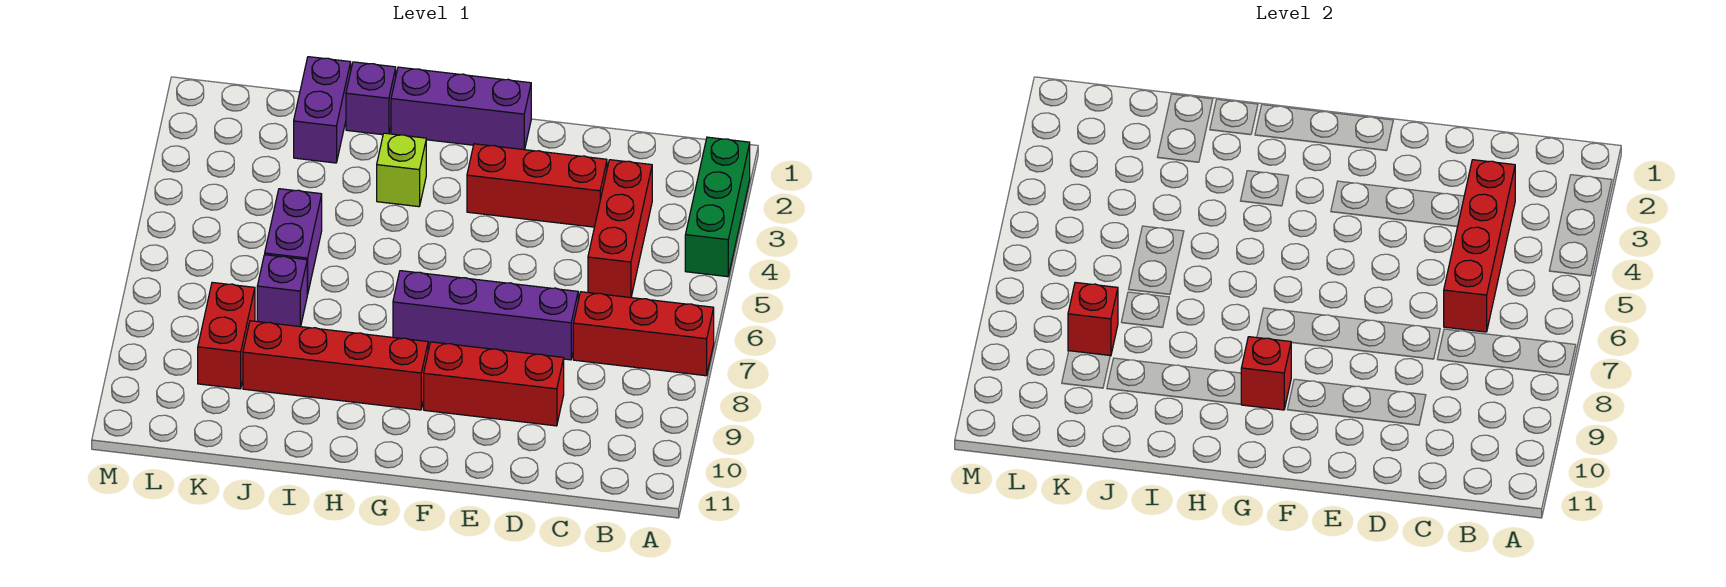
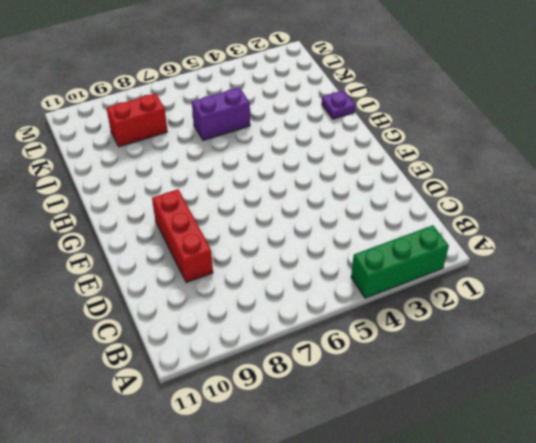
purple 1x1 plate [322,91,355,119] -> purple 1x1 brick [346,62,396,135]
none -> red 1x3 brick [573,292,714,376]
none -> red 1x3 brick [588,160,652,298]
none -> red 1x3 brick [467,144,607,227]

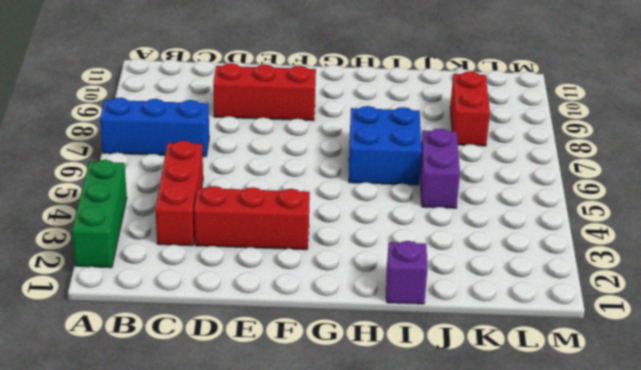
blue 1x3 brick [100,98,209,157] -> red 1x3 brick [573,292,714,376]
blue 2x2 brick [349,106,422,185] -> none
none -> purple 1x4 brick [393,271,578,360]
none -> purple 1x3 brick [391,67,531,150]
none -> red 1x4 brick [243,321,428,410]

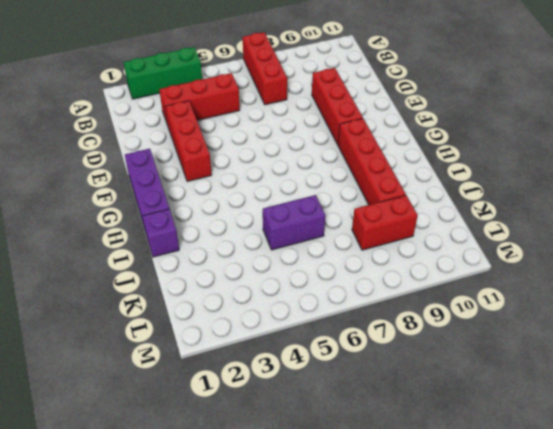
none -> purple 1x4 brick [393,271,578,360]
none -> lime 1x1 brick [377,133,426,207]
none -> purple 1x2 brick [294,57,351,163]

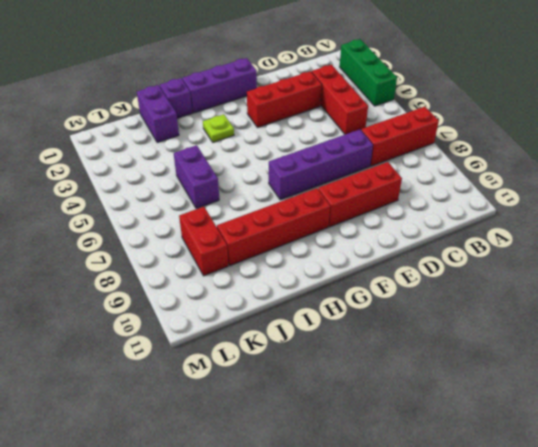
lime 1x1 plate [203,114,234,142] -> lime 1x1 brick [377,133,426,207]
none -> purple 1x1 brick [257,255,307,327]
none -> red 1x4 brick [1444,160,1515,332]
none -> red 1x1 brick [1241,337,1292,410]

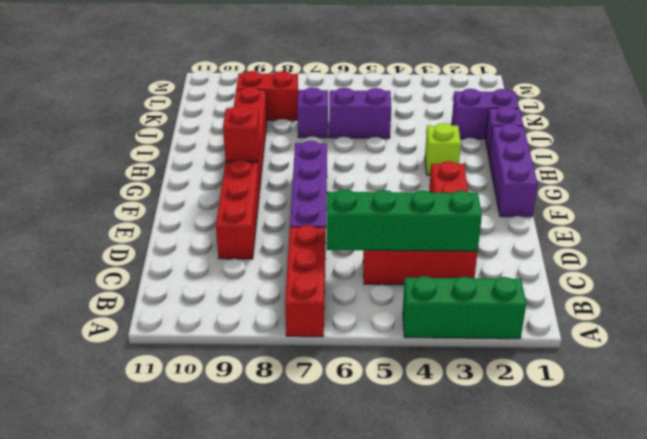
green 1x4 brick [327,190,482,251] -> red 1x4 brick [1444,160,1515,332]
none -> red 1x1 brick [1068,282,1118,356]

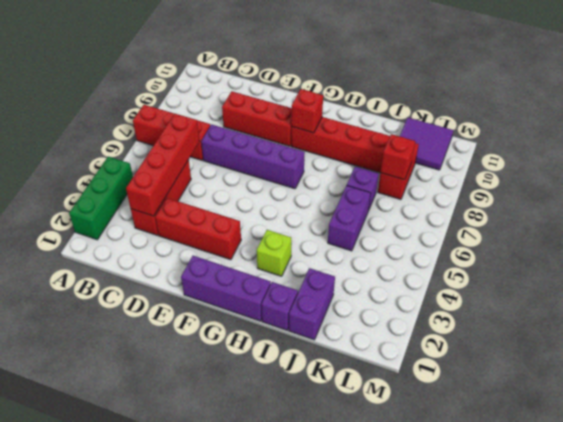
purple 2x2 tile [400,118,453,170] -> none

